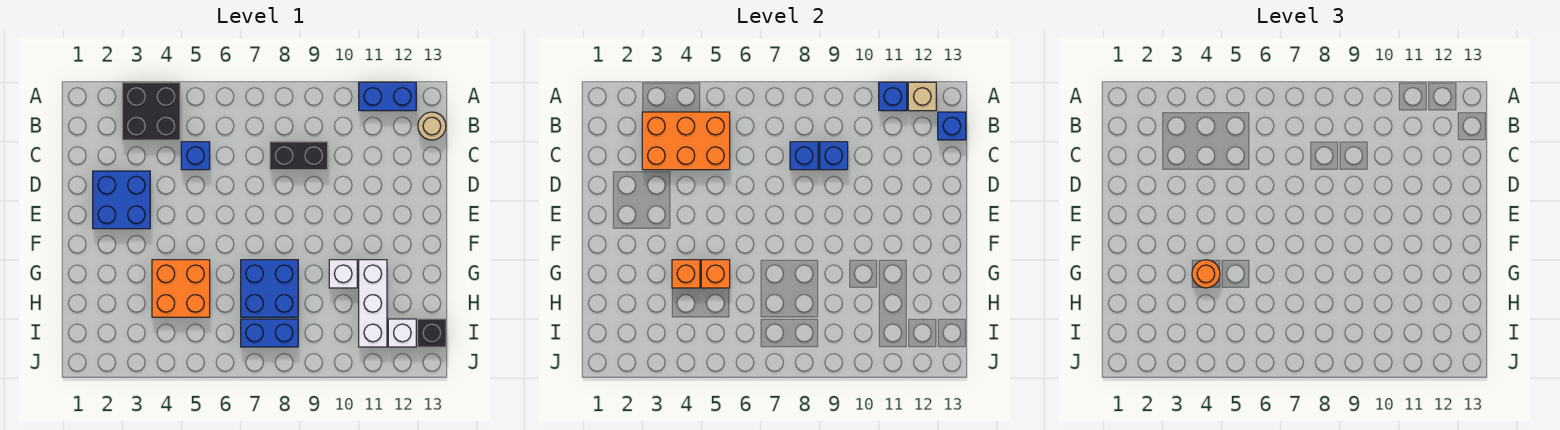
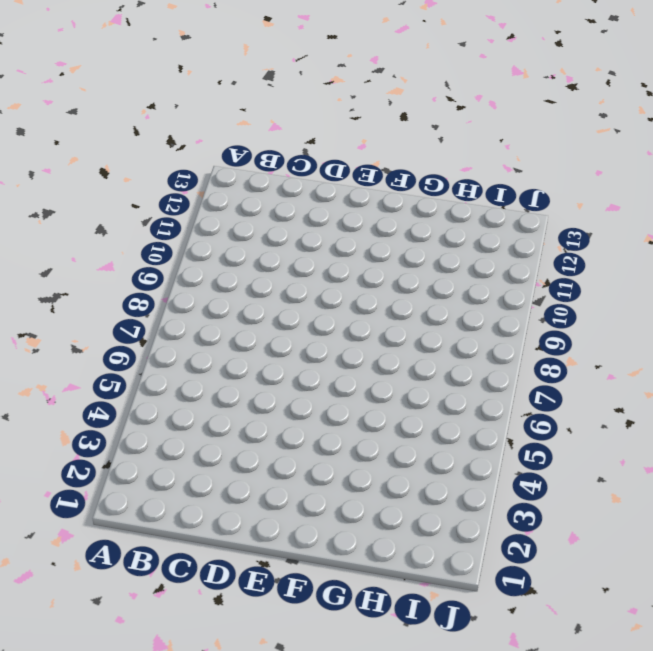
none -> black 2x2 brick [122,82,180,140]
none -> blue 1x2 brick [359,82,416,111]
none -> tan 1x1 round brick [418,112,446,140]

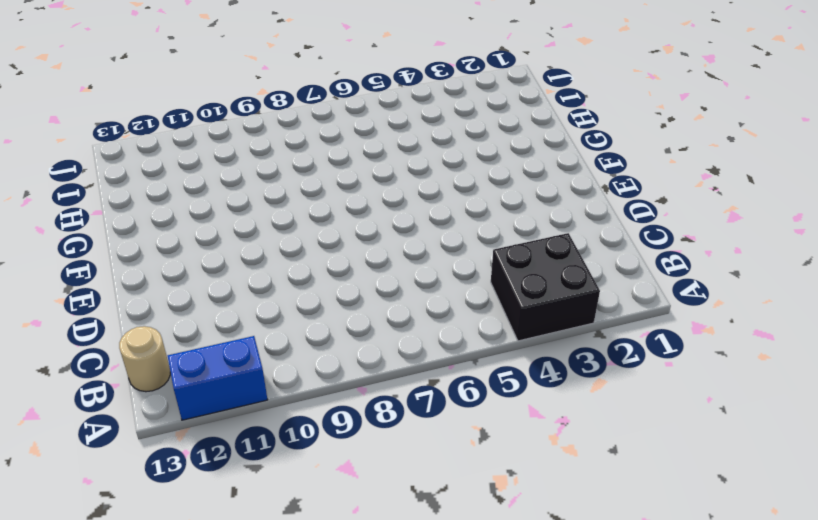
none -> blue 1x1 brick [181,142,210,170]
none -> black 1x2 brick [270,142,328,170]
none -> blue 2x2 brick [93,171,150,229]

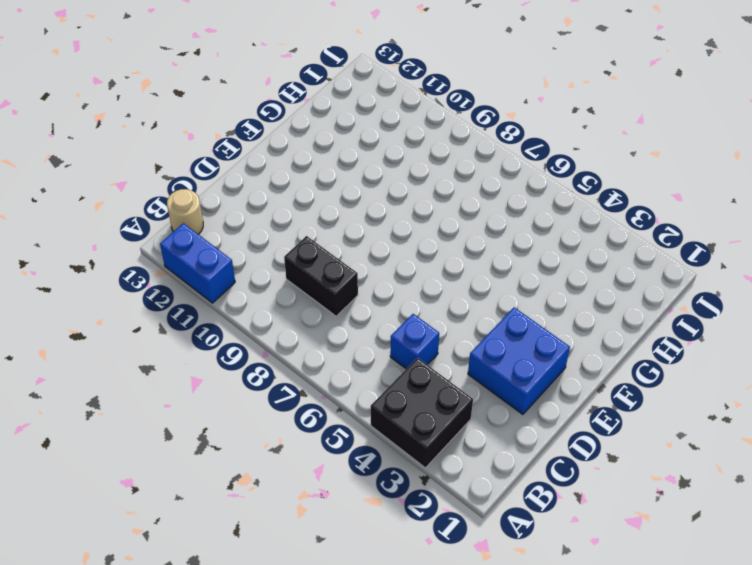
none -> orange 2x2 brick [152,260,210,317]
none -> blue 2x2 brick [241,260,298,317]
none -> white 1x1 brick [329,260,357,288]

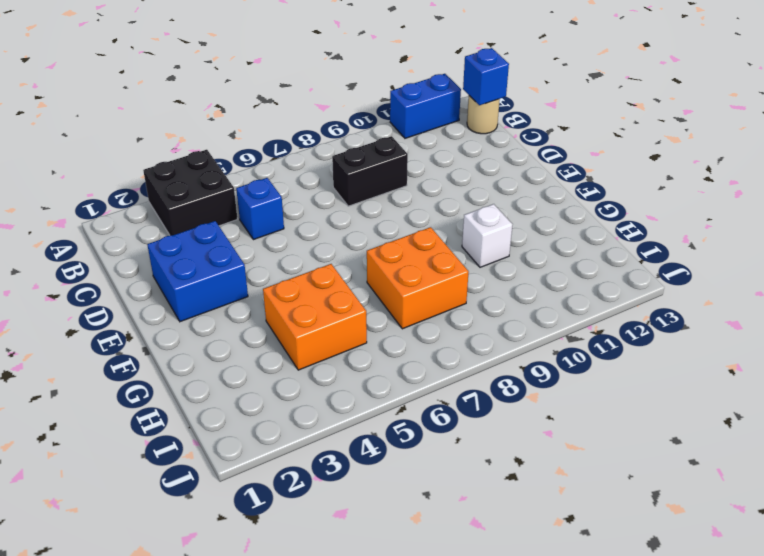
orange 2x2 brick [367,227,469,329] -> blue 2x2 brick [241,260,298,317]
none -> white 1x3 brick [359,260,387,347]
none -> blue 1x2 brick [241,319,298,347]
none -> white 1x1 brick [388,319,416,347]

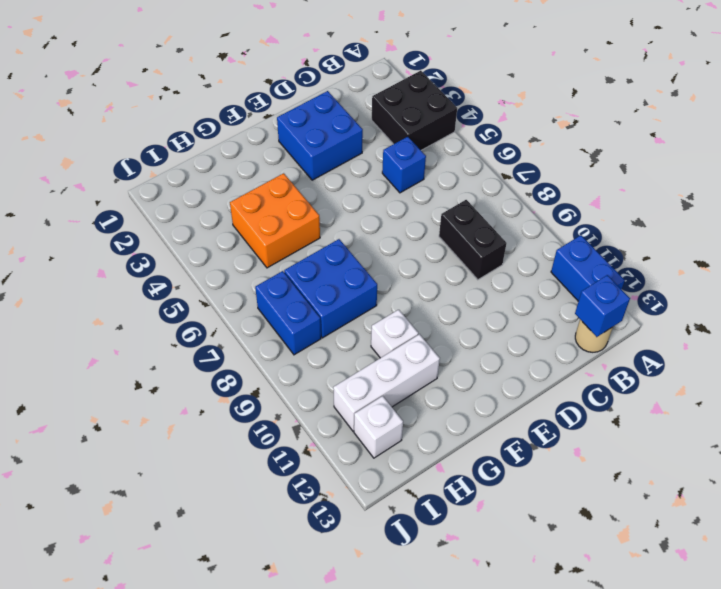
none -> black 1x1 brick [418,319,446,347]
none -> blue 1x1 brick [879,82,907,111]
none -> tan 1x1 brick [908,82,936,111]

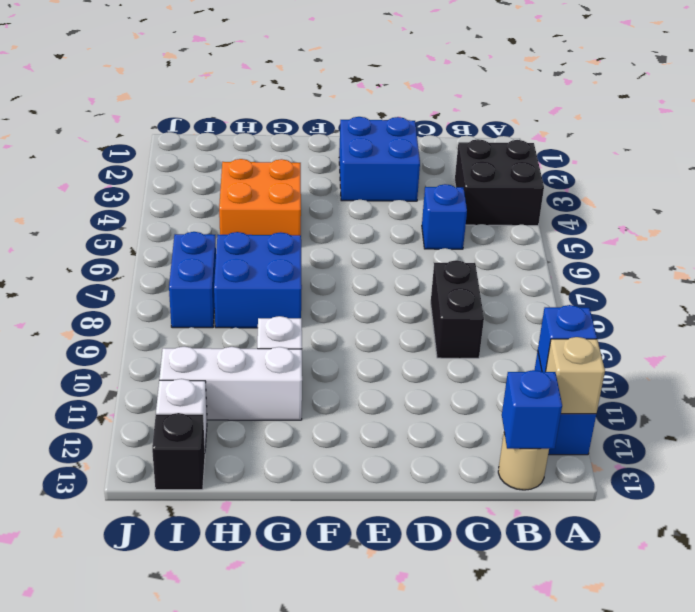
none -> orange 2x3 brick [642,112,730,170]
none -> blue 1x1 brick [790,142,818,170]
none -> blue 1x1 brick [820,142,848,170]

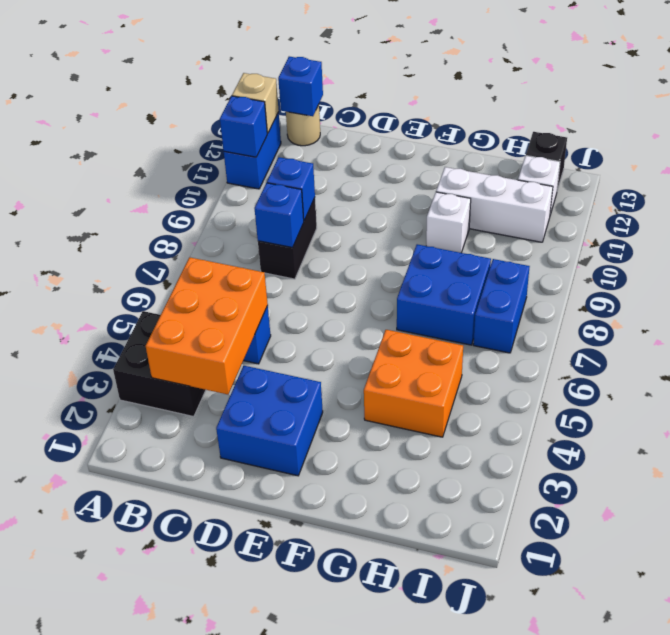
none -> orange 1x1 brick [672,260,700,288]
none -> orange 1x1 brick [701,260,730,288]
none -> orange 1x1 round brick [1192,260,1220,288]

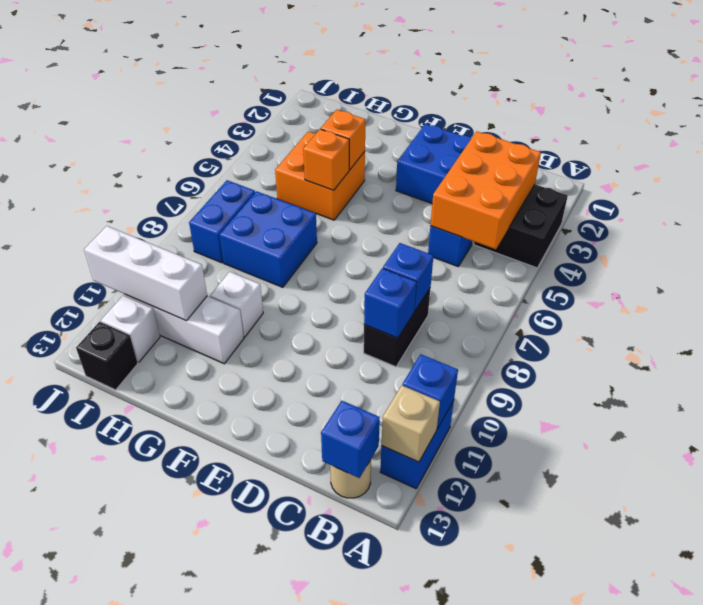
white 1x3 brick [84,226,207,321] -> none
none -> orange 1x1 round brick [1192,260,1220,288]

